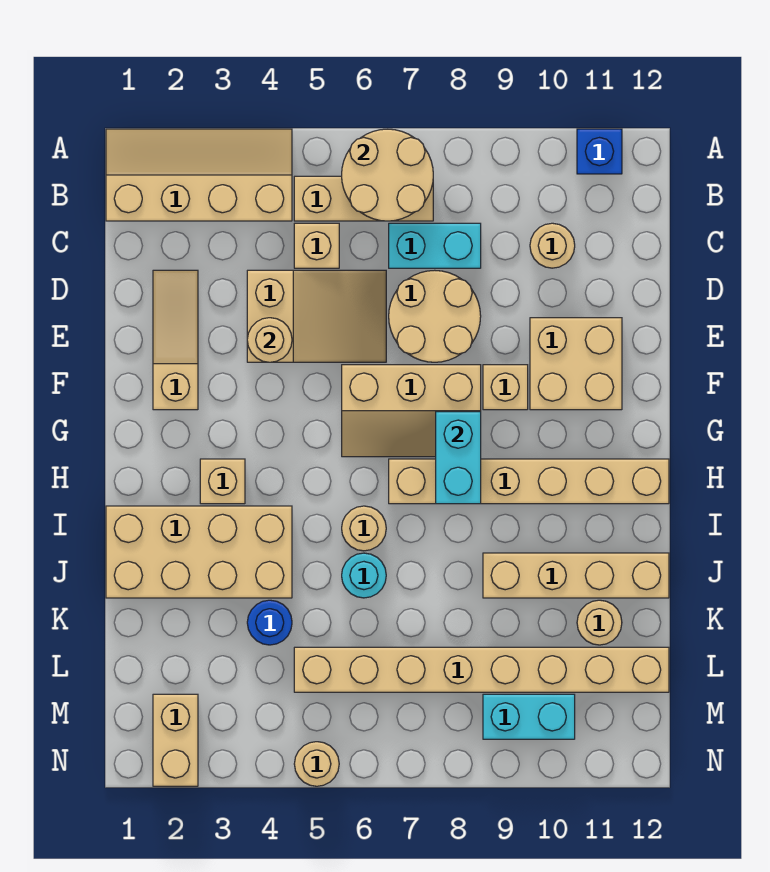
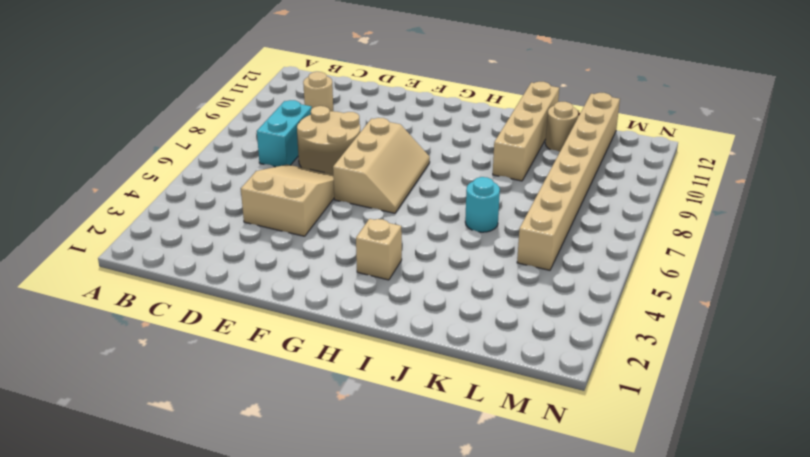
none -> tan 2x4 slope [106,129,292,221]
none -> blue 1x1 brick [577,129,622,174]
none -> tan 1x3 brick [294,176,433,221]

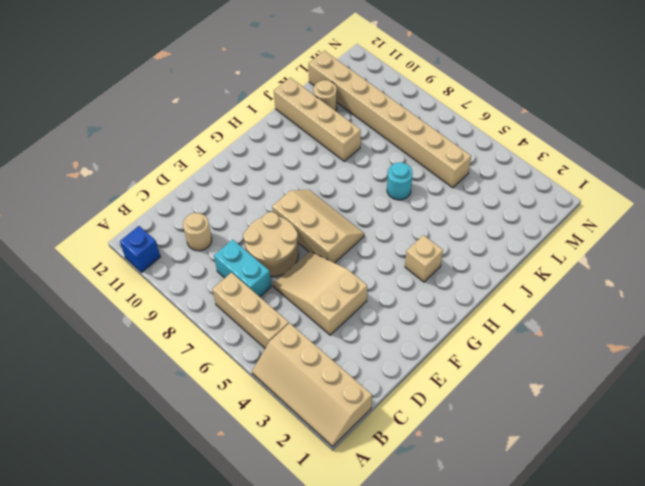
none -> tan 1x1 brick [294,223,339,268]
none -> tan 1x3 slope [153,270,198,410]
none -> tan 2x2 brick [530,318,622,410]

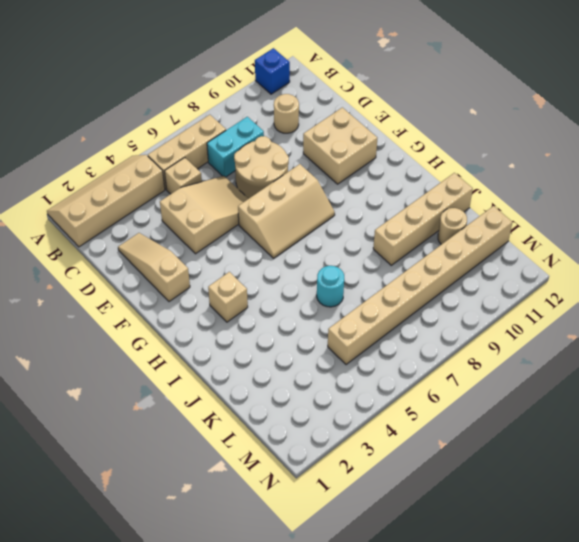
none -> tan 1x1 brick [483,365,528,410]
none -> tan 1x6 brick [389,459,669,504]
none -> tan 2x4 brick [106,506,292,598]

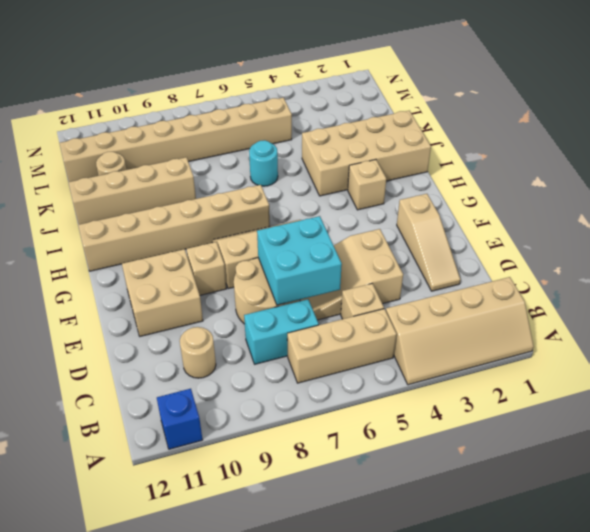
cyan 2x2 brick [257,216,342,305] -> none
none -> tan 1x1 round brick [342,506,386,551]
none -> blue 1x1 round brick [247,600,292,645]
none -> tan 1x2 brick [153,694,198,786]

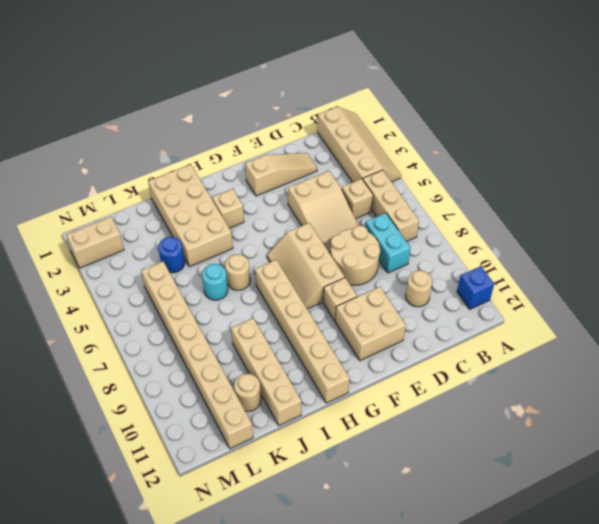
none -> cyan 1x2 brick [483,694,575,739]
none -> tan 1x1 round brick [294,742,339,786]
none -> tan 2x2 round brick [342,129,433,221]

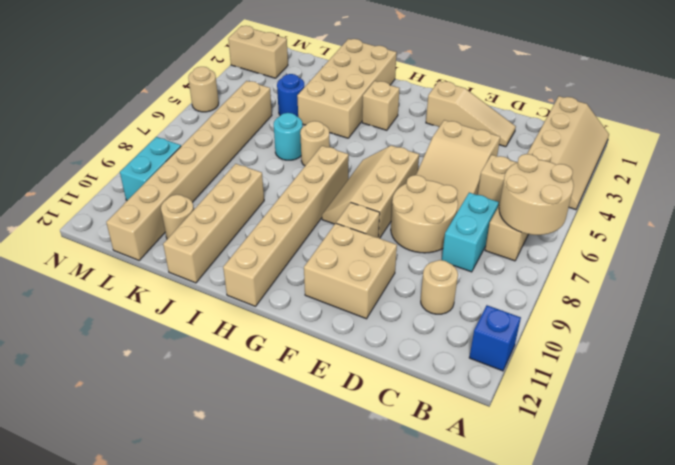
none -> tan 1x1 round brick [247,318,292,362]
none -> cyan 1x2 brick [436,412,481,504]

